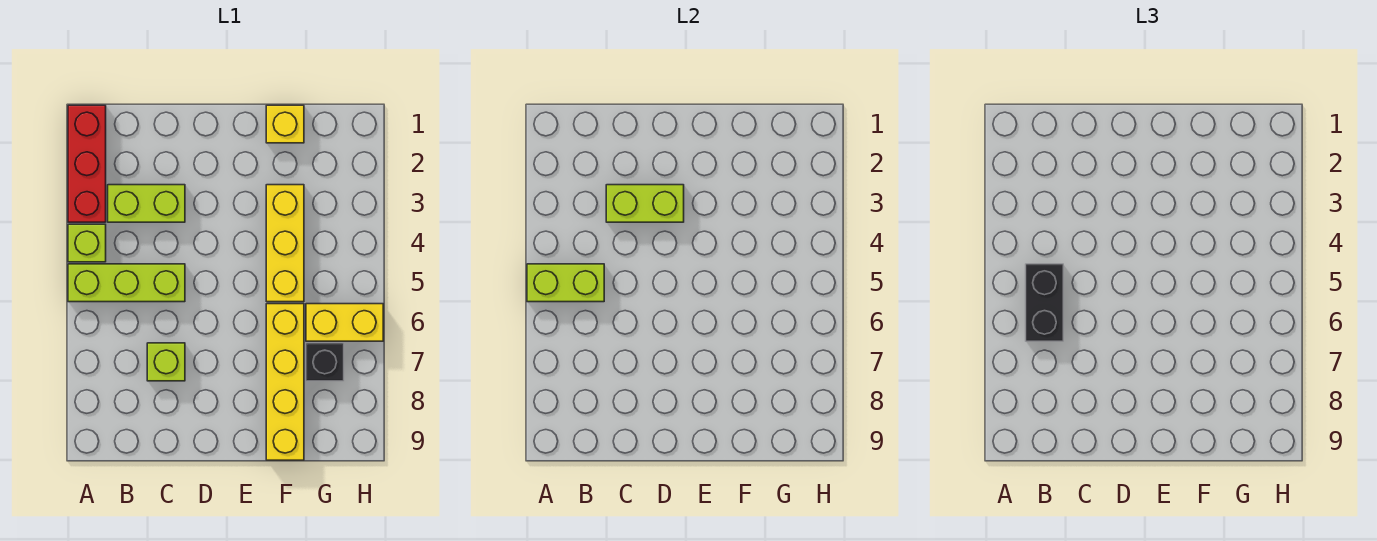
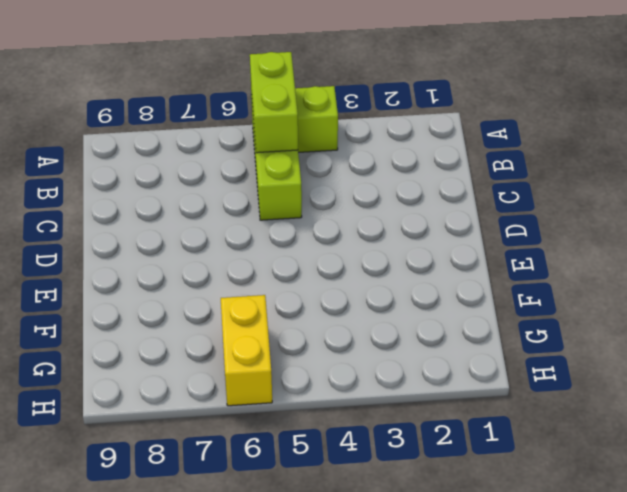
none -> red 1x3 brick [68,105,106,222]
none -> lime 1x2 brick [108,185,185,222]
none -> lime 1x1 brick [147,343,185,381]

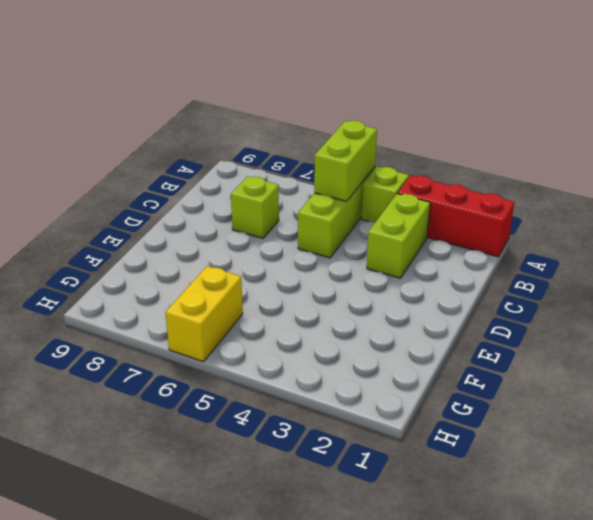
none -> yellow 1x1 brick [266,105,304,143]
none -> yellow 1x3 brick [266,185,304,302]
none -> yellow 1x4 brick [266,304,304,460]

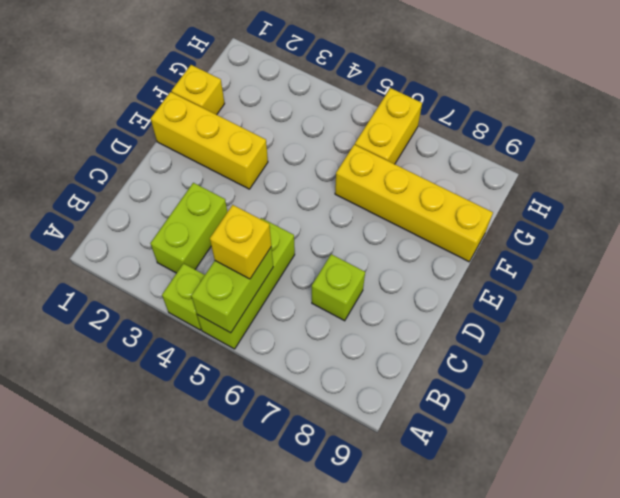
yellow 1x1 brick [210,205,271,279] -> black 1x2 brick [1026,264,1063,341]
yellow 1x3 brick [151,92,268,189] -> yellow 1x3 brick moved to [266,185,304,302]
none -> red 1x3 brick [68,105,106,222]
none -> black 1x1 brick [306,343,344,381]
none -> lime 1x2 brick [606,185,684,222]

